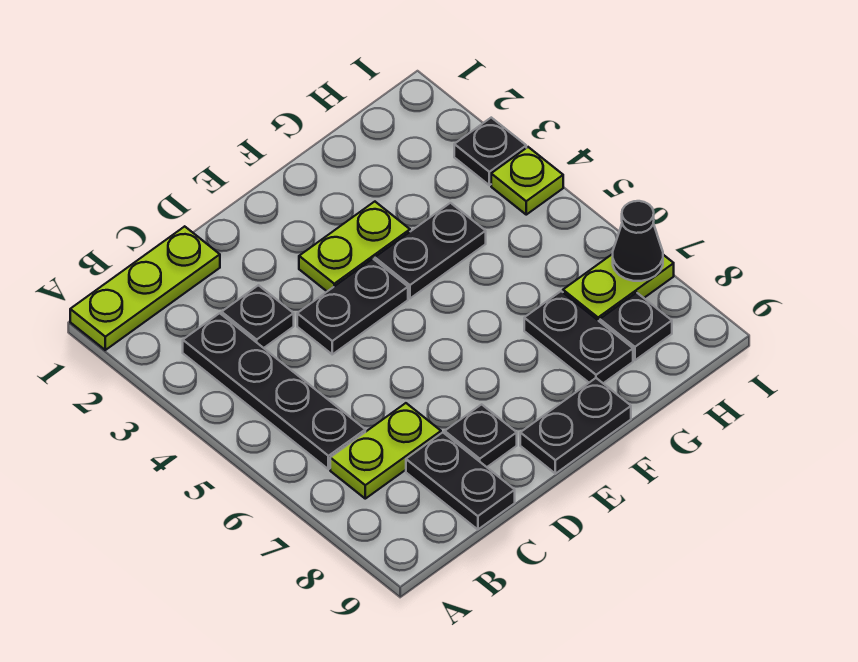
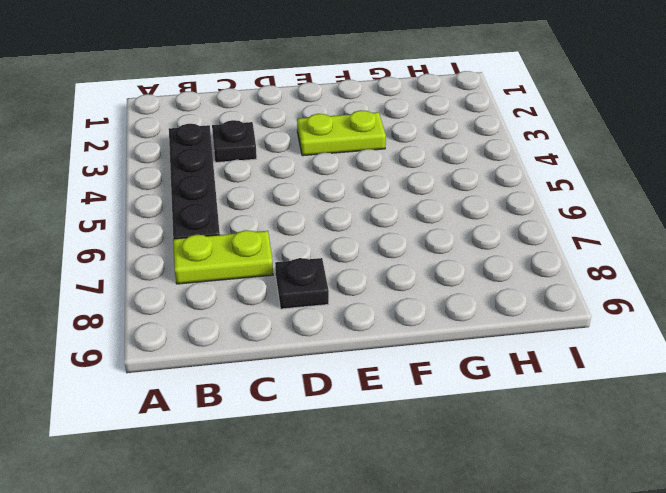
none -> lime 1x3 plate [70,226,220,350]
none -> black 1x2 plate [406,432,515,530]
none -> black 1x2 plate [297,259,408,354]

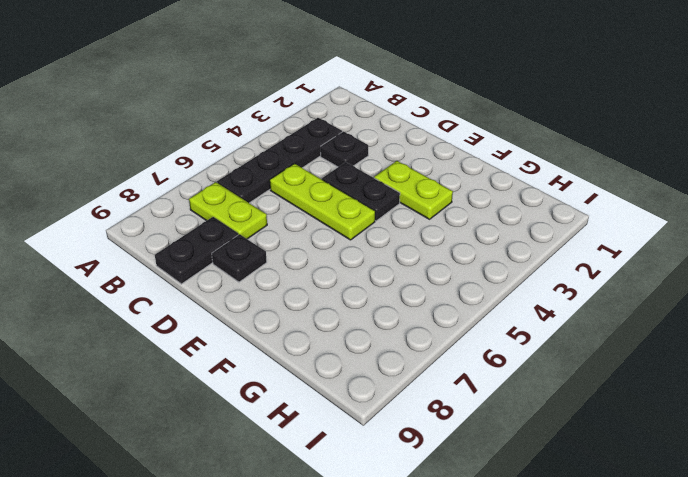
lime 1x3 plate [270,164,375,240] -> lime 1x3 plate moved to [70,226,220,350]
none -> black 1x2 plate [520,378,631,474]
none -> black 1x2 plate [375,203,486,298]
none -> black 1x2 plate [524,291,633,383]

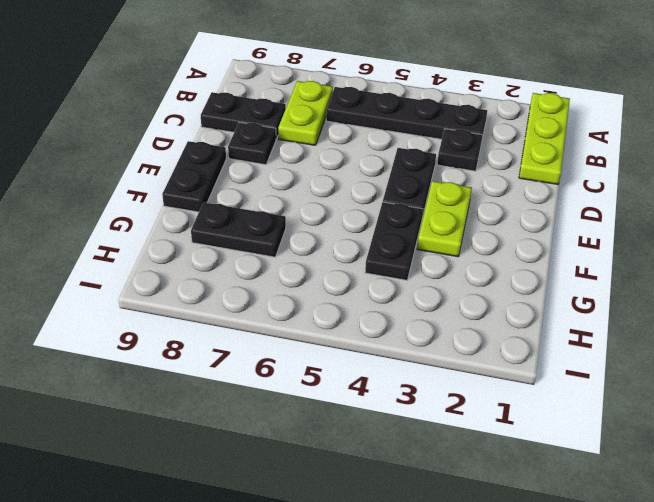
none -> lime 1x2 plate [563,254,674,322]
none -> black 1x1 plate [600,293,672,360]
none -> black 1x1 plate [454,118,526,185]

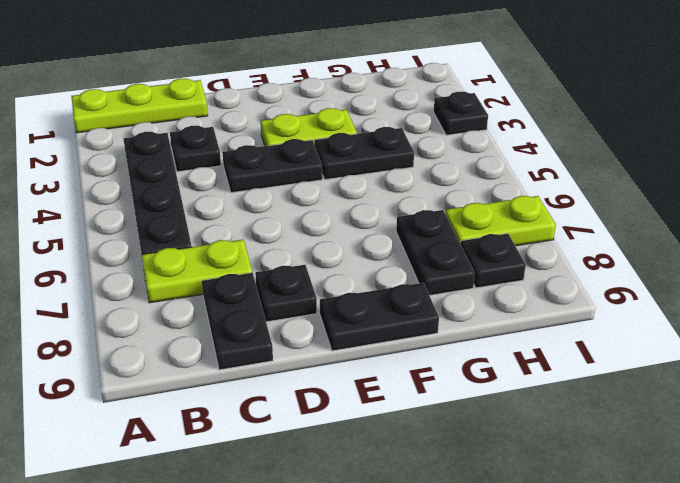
none -> lime 1x1 plate [491,147,563,215]
none -> black 1x1 cone [613,201,663,281]

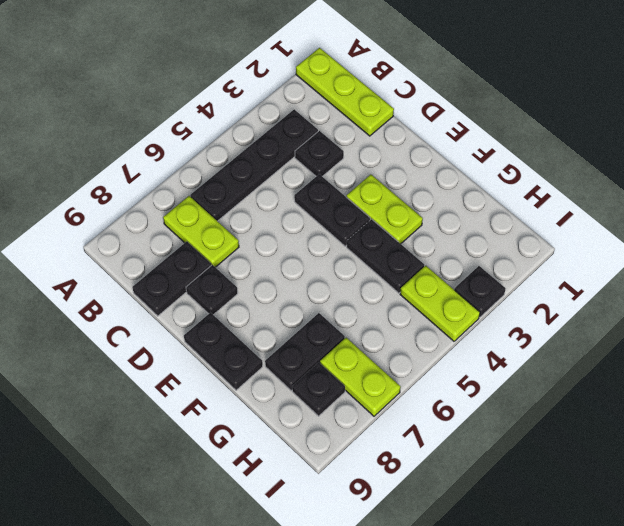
lime 1x2 plate [400,266,480,341] -> lime 1x1 plate [491,147,563,215]
none -> black 1x1 cone [613,201,663,281]

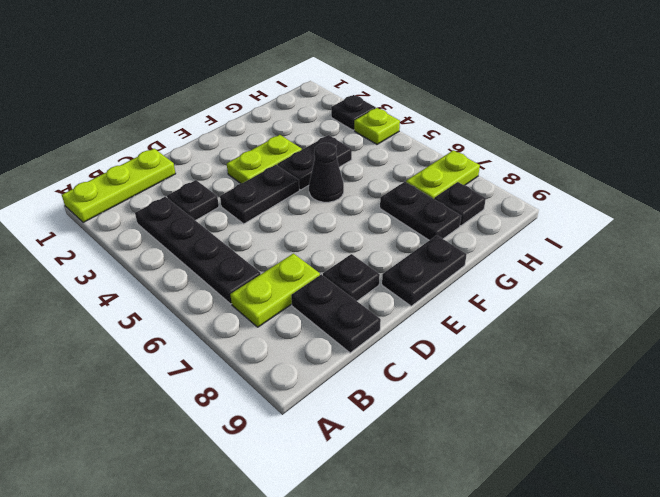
black 1x1 cone [309,143,344,202] -> black 1x1 cone moved to [613,201,663,281]

